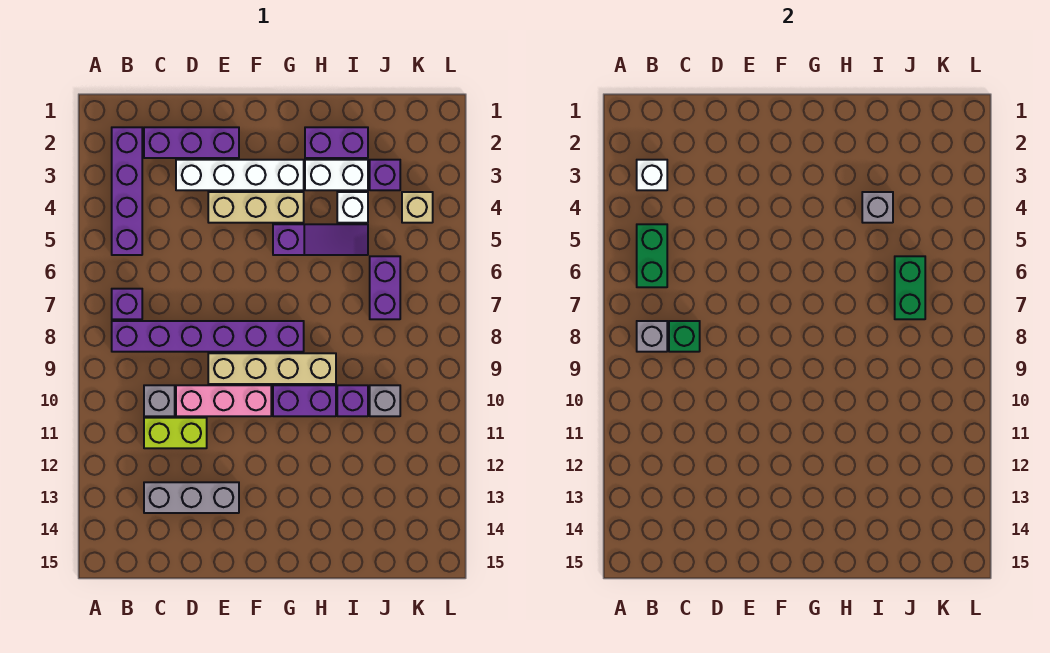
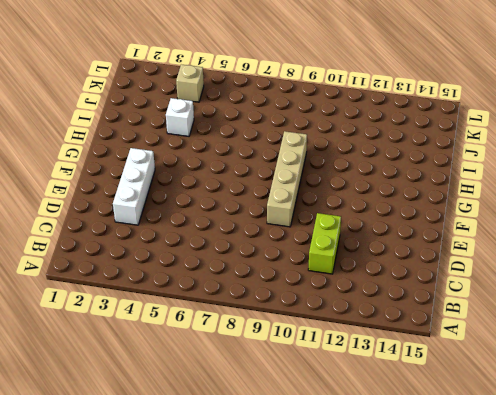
white 1x3 brick [113,148,155,225] -> white 1x4 brick [176,160,304,190]
none -> purple 1x4 brick [112,127,142,255]
none -> purple 1x1 brick [112,289,142,319]
none -> purple 1x6 brick [112,321,304,352]

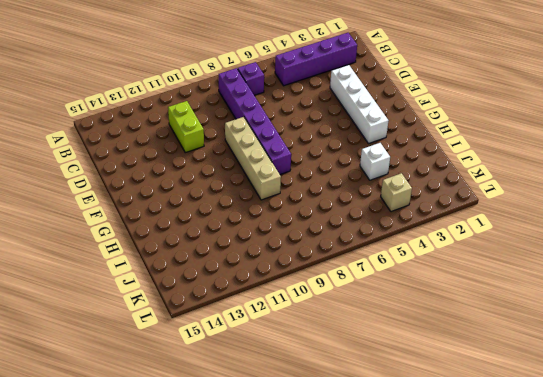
none -> purple 1x3 brick [144,127,239,158]
none -> grey 1x1 brick [144,385,175,416]
none -> grey 1x3 brick [144,482,239,513]

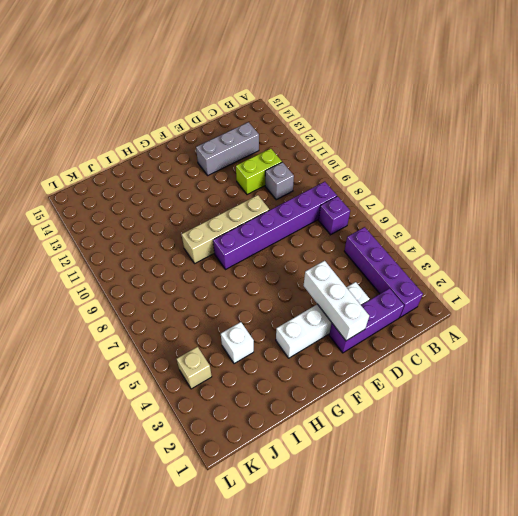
white 1x3 brick [304,261,369,341] -> none
none -> pink 1x3 brick [176,385,271,416]
none -> tan 1x3 brick [208,192,304,223]
none -> purple 1x3 slope [273,224,368,255]

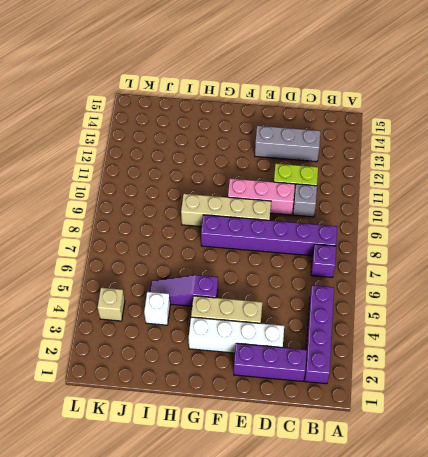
none -> purple 1x2 brick [273,385,336,416]
none -> purple 1x2 brick [305,127,368,158]
none -> white 1x2 brick [305,160,368,190]

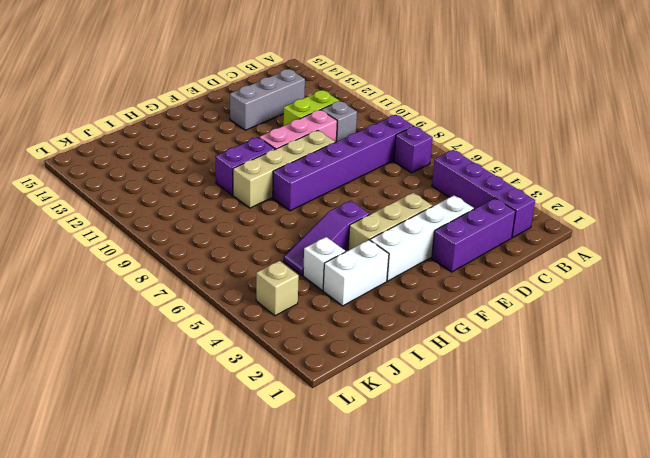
none -> purple 1x2 brick [305,127,368,158]
none -> purple 1x1 brick [337,385,368,416]
none -> purple 1x1 brick [370,160,400,190]

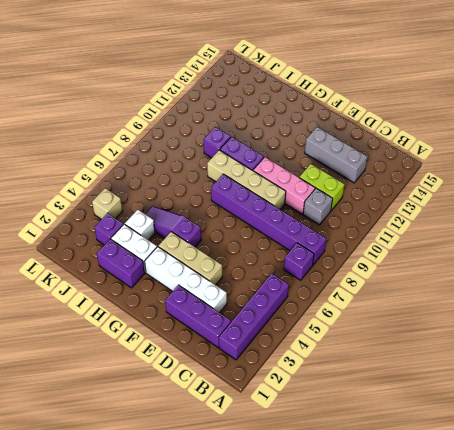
none -> purple 1x2 brick [370,256,400,319]
none -> grey 1x1 brick [370,385,400,416]
none -> white 1x1 brick [637,160,667,190]

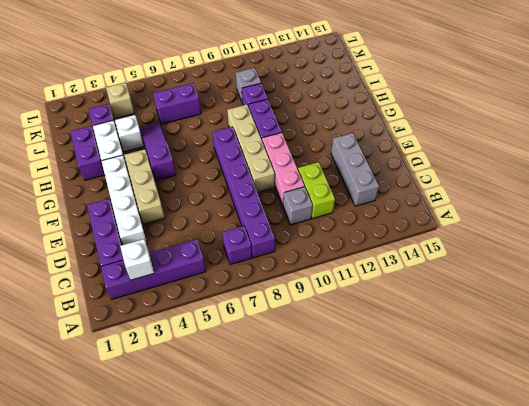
none -> green 1x2 brick [637,224,667,287]
none -> grey 1x1 brick [637,321,667,352]
none -> green 1x1 brick [669,321,700,352]

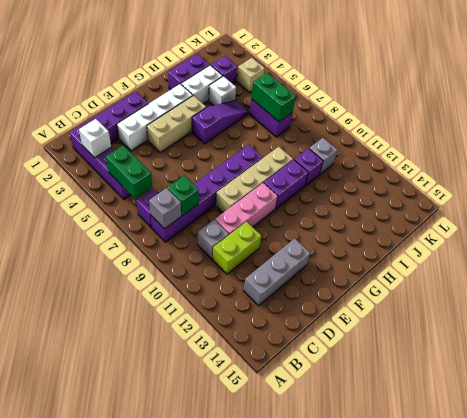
none -> grey 1x1 brick [862,192,893,223]

